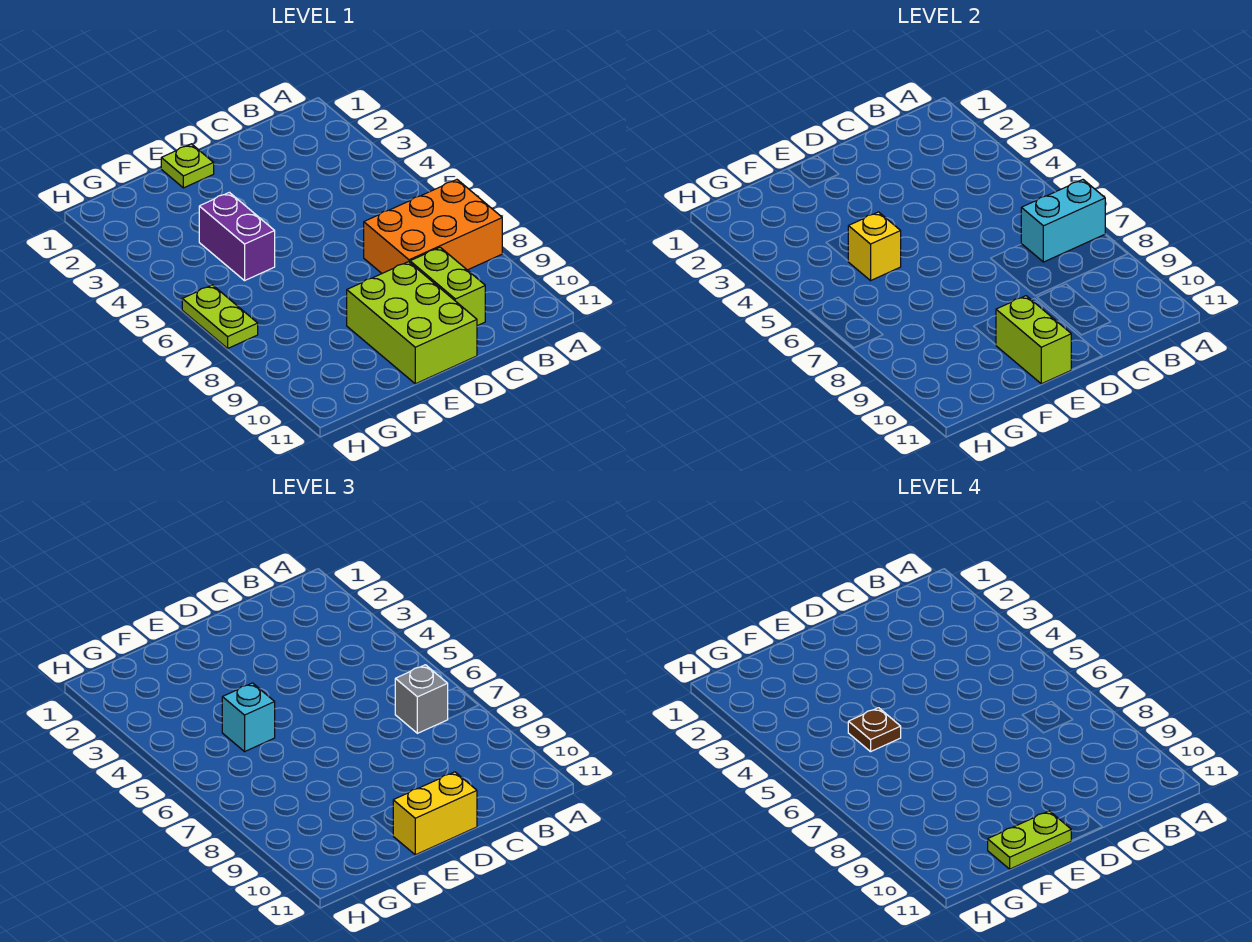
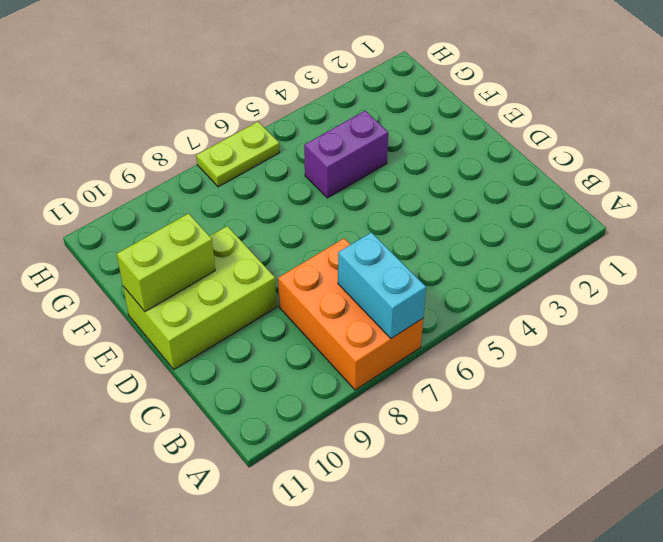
none -> lime 1x2 brick [410,247,485,326]
none -> lime 1x1 plate [161,144,214,188]
none -> yellow 1x1 brick [848,212,901,281]

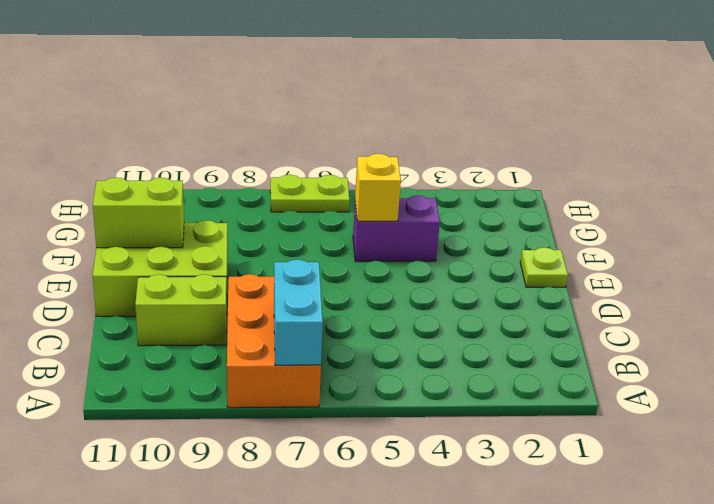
none -> grey 1x1 brick [395,665,448,733]
none -> yellow 1x2 brick [393,772,477,855]
none -> cyan 1x1 brick [222,683,275,752]

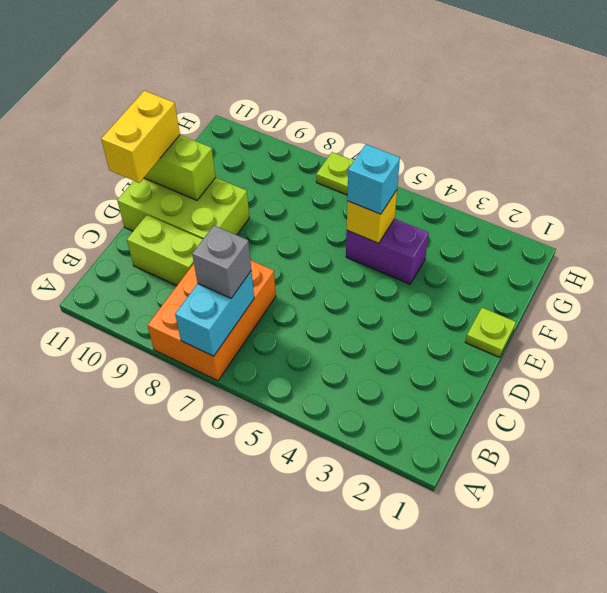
none -> lime 1x2 plate [988,811,1071,869]
none -> brown 1x1 plate [848,708,901,752]

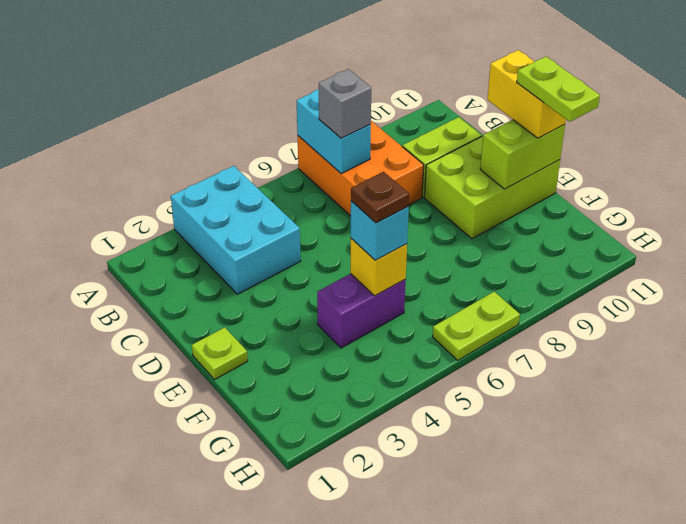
cyan 2x3 brick [171,166,301,294] -> none

